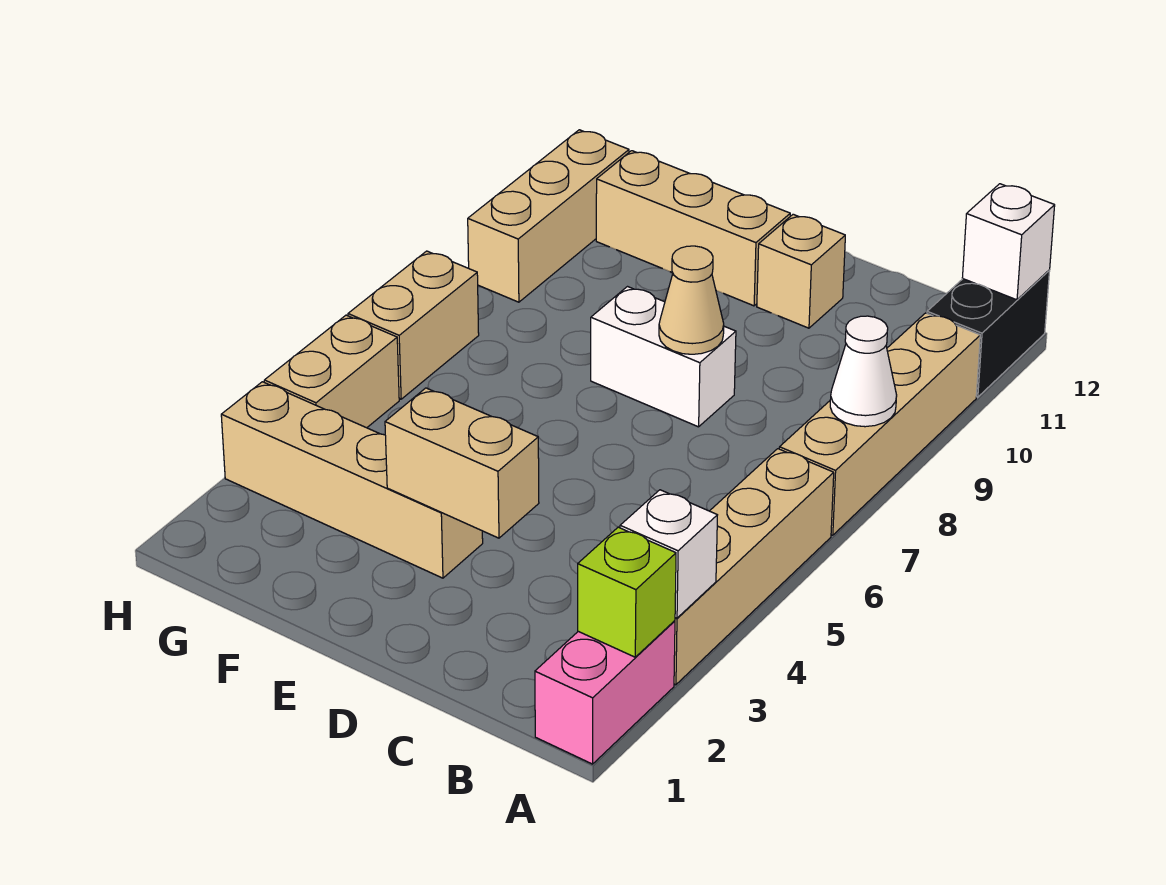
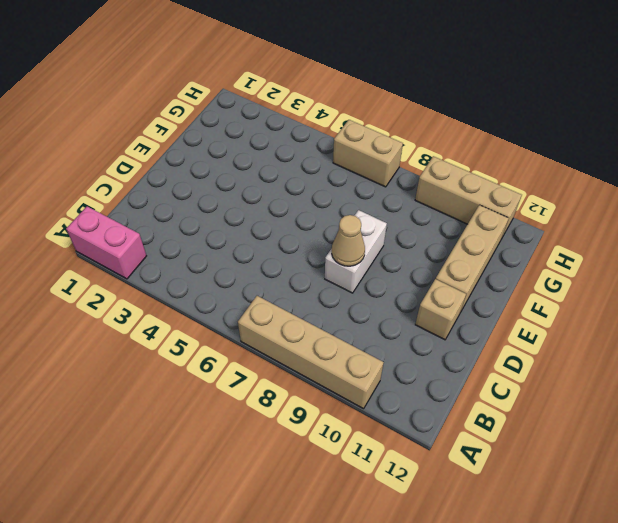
none -> tan 1x4 brick [674,449,834,685]
none -> black 1x2 brick [927,270,1050,397]
none -> tan 1x4 brick [221,382,483,578]

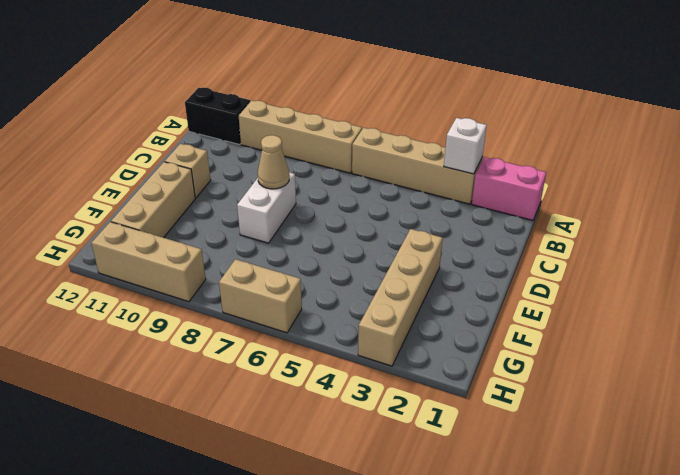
none -> tan 1x2 brick [264,315,399,428]
none -> lime 1x1 brick [578,527,676,657]
none -> white 1x1 cone [830,316,897,427]

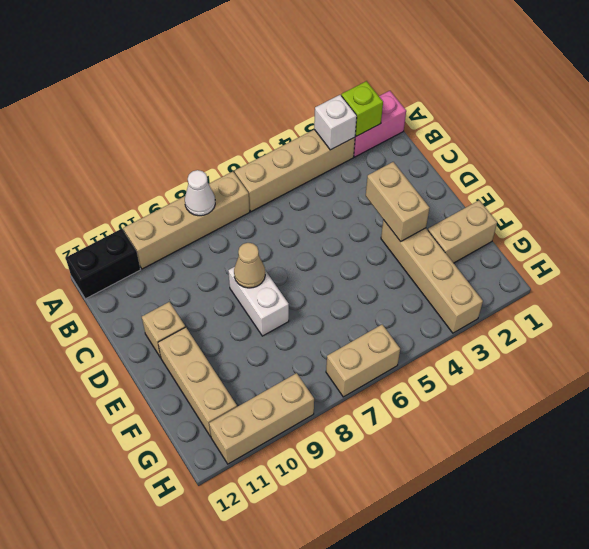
tan 1x2 brick [428,200,497,263] -> tan 1x2 brick moved to [264,315,399,428]
none -> white 1x1 brick [962,184,1055,300]

